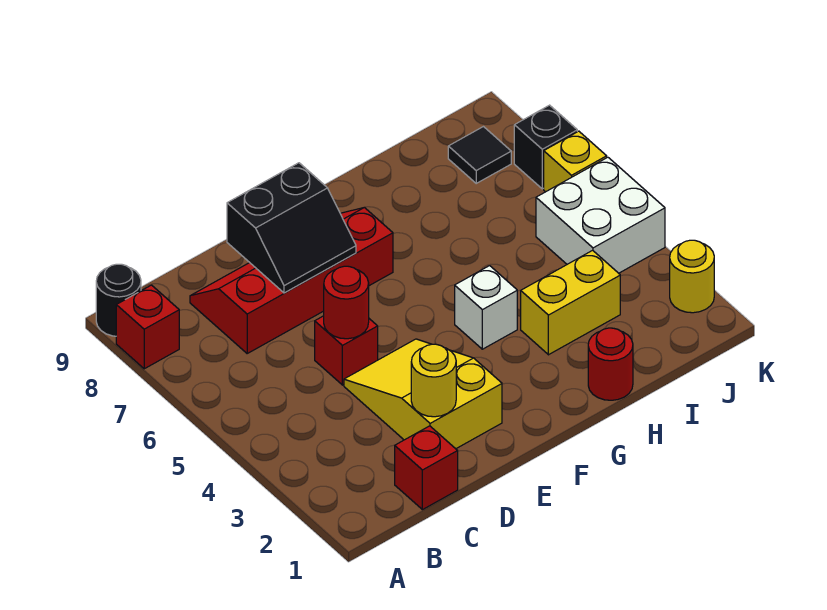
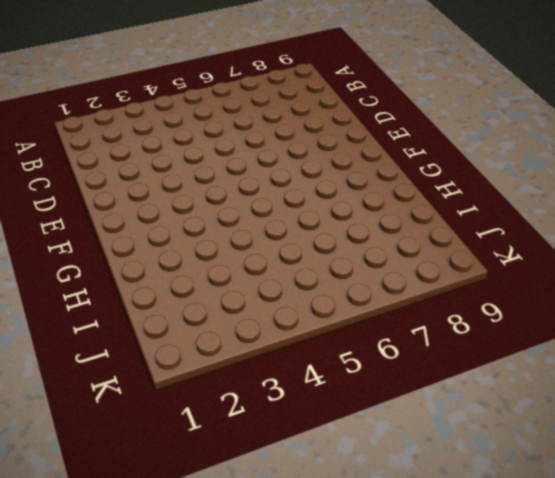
none -> red 1x1 brick [116,285,179,369]
none -> black 1x1 round brick [96,264,141,336]
none -> red 1x1 brick [395,426,458,510]

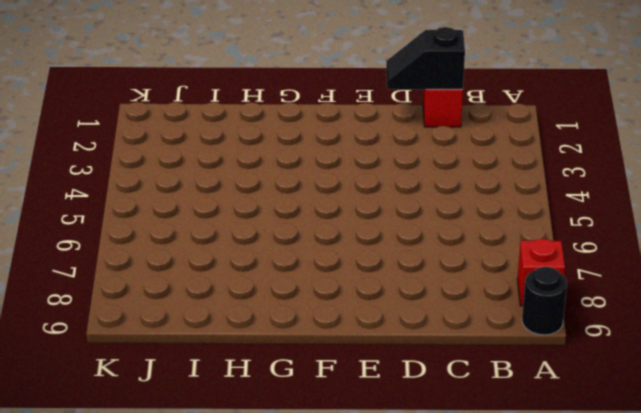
black 1x2 slope [386,27,465,89] -> none
none -> red 2x4 slope [190,207,393,353]
none -> yellow 2x3 slope [344,339,502,449]
none -> red 1x1 brick [315,316,378,385]

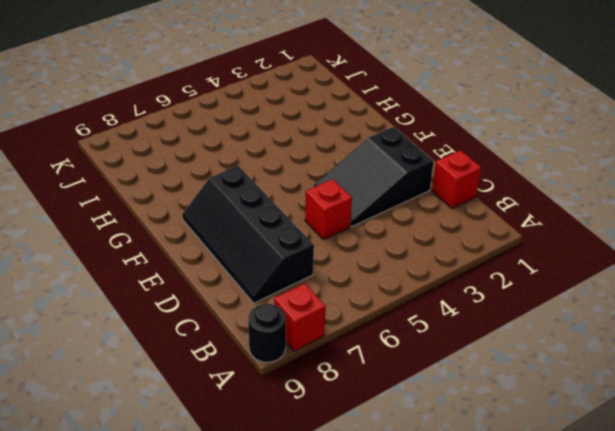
black 2x4 slope [182,166,314,303] -> red 2x4 slope [190,207,393,353]
black 2x3 slope [314,127,434,227] -> yellow 2x3 slope [344,339,502,449]
none -> white 1x1 brick [455,266,517,349]
none -> red 1x1 round brick [588,328,633,400]
none -> yellow 1x2 brick [521,250,620,355]

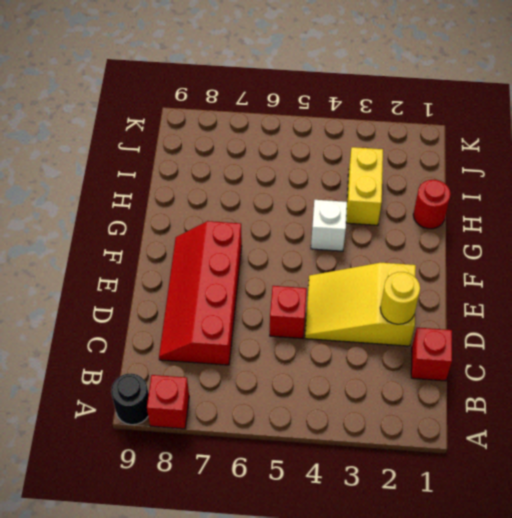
none -> white 2x2 brick [536,157,665,273]
none -> black 1x1 tile [448,127,511,183]
none -> yellow 1x1 round brick [670,240,714,313]

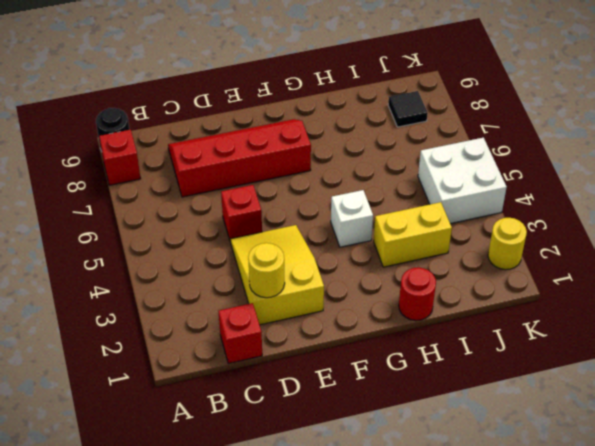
none -> yellow 1x1 brick [544,131,607,192]
none -> black 1x1 brick [514,105,577,189]
none -> red 1x1 round brick [324,266,369,339]

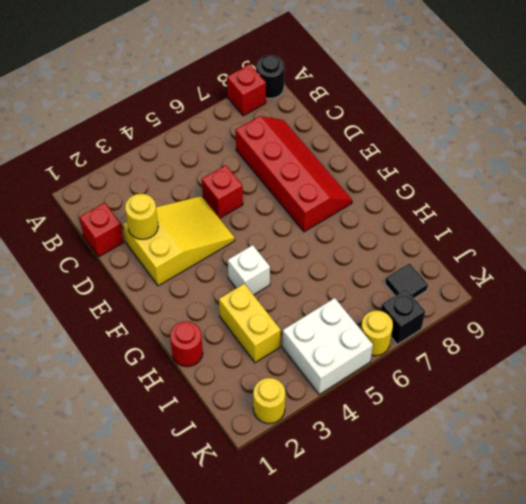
yellow 1x1 round brick [361,310,393,356] -> yellow 1x1 brick [544,131,607,192]
none -> red 1x1 round brick [324,266,369,339]
none -> black 2x2 slope [227,163,356,293]

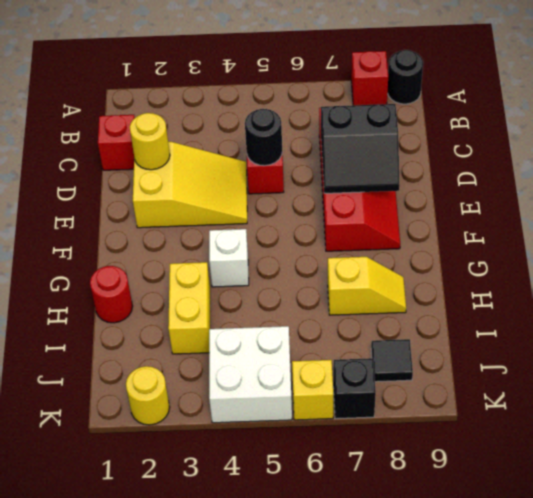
black 1x1 round brick [245,109,282,166] -> red 1x1 round brick [324,266,369,339]
black 2x2 slope [321,104,400,193] -> black 2x2 slope turned to [227,163,356,293]
yellow 1x2 slope [328,257,406,315] -> none

